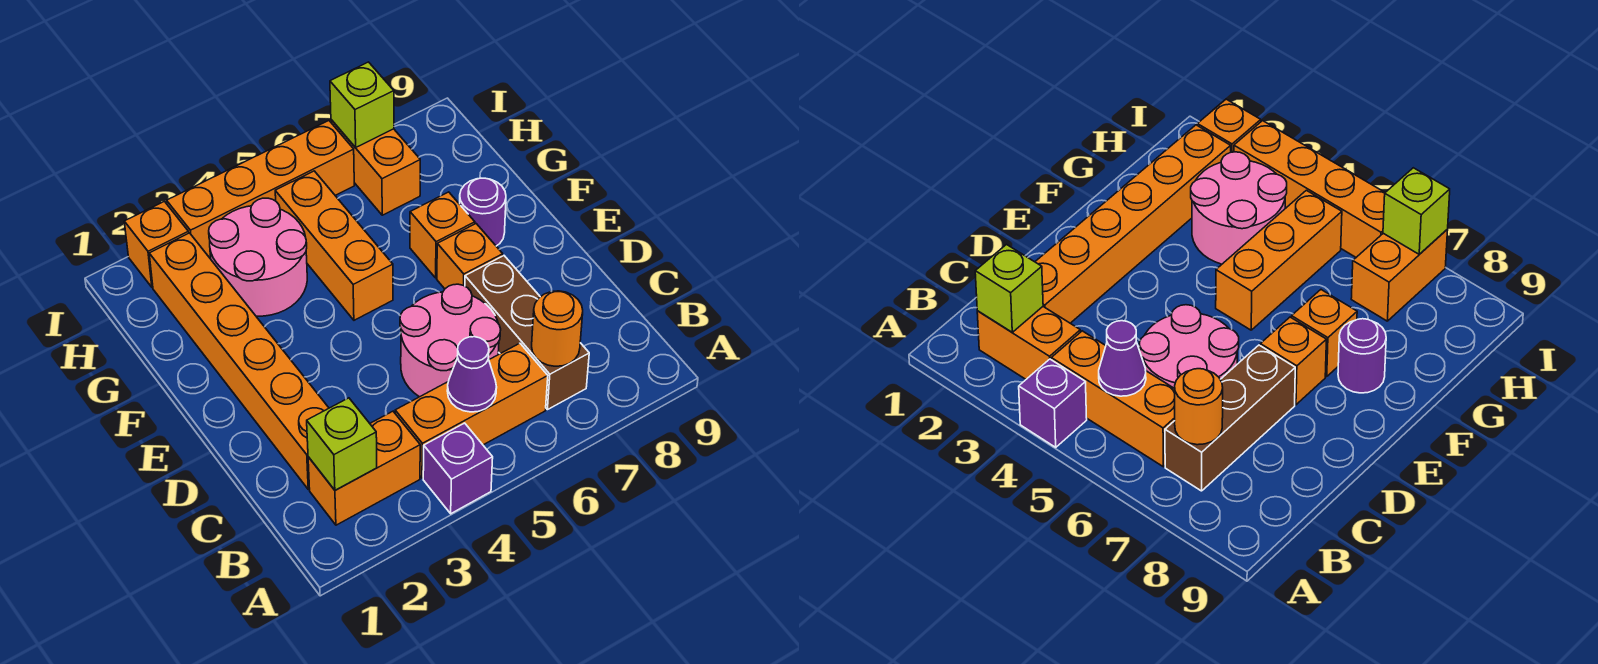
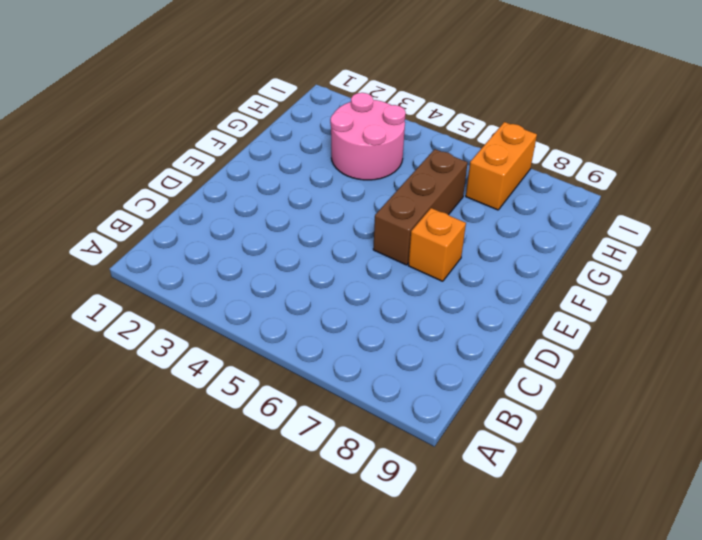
brown 1x3 brick [373,149,468,265] -> brown 1x3 brick moved to [465,256,589,410]
none -> purple 1x1 brick [423,423,493,514]
none -> orange 1x2 brick [308,411,420,525]
none -> orange 1x3 brick [395,343,548,478]

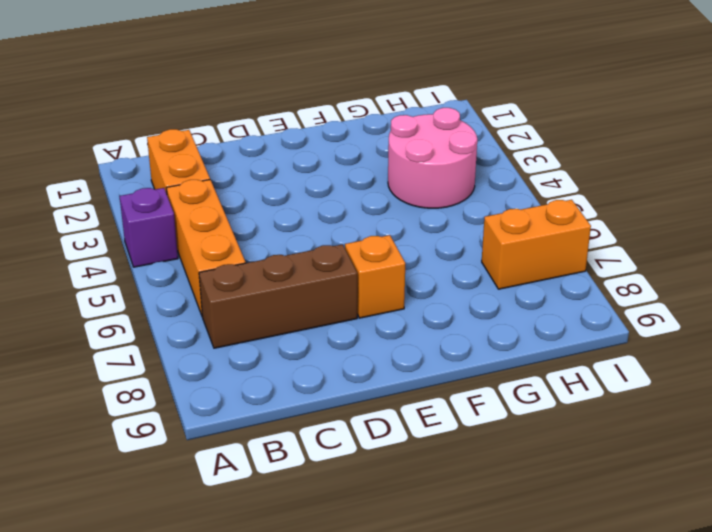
none -> orange 1x6 brick [149,233,329,489]
none -> pink 2x2 round brick [400,284,501,397]
none -> orange 1x3 brick [275,171,393,320]

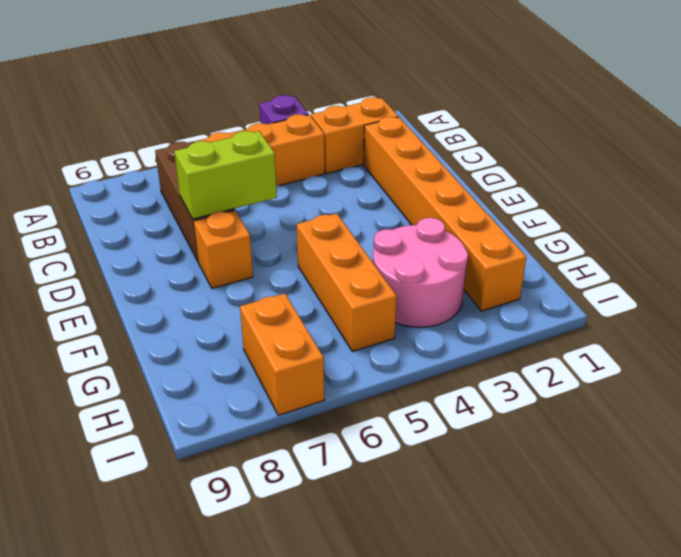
lime 1x2 brick [174,131,277,219] -> none
none -> pink 2x2 round brick [400,284,501,397]
none -> orange 1x1 brick [410,192,475,278]
none -> purple 1x1 round brick [460,178,506,246]

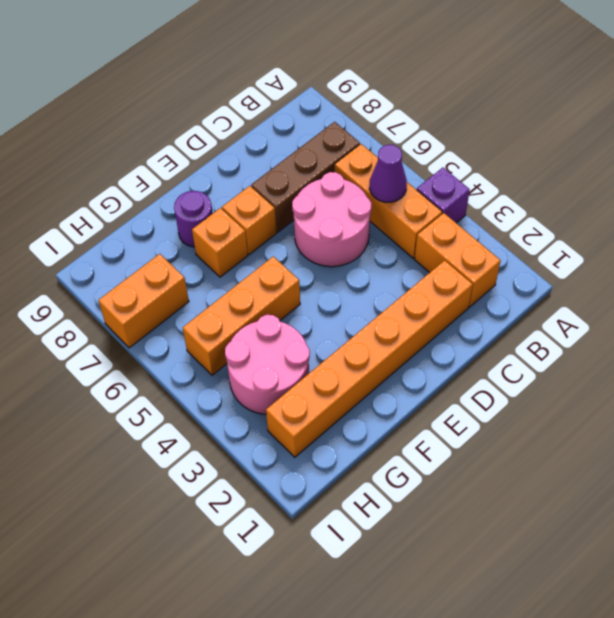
none -> orange 1x1 brick [124,201,189,287]
none -> orange 1x4 brick [167,121,354,258]
none -> lime 1x1 brick [307,398,377,490]

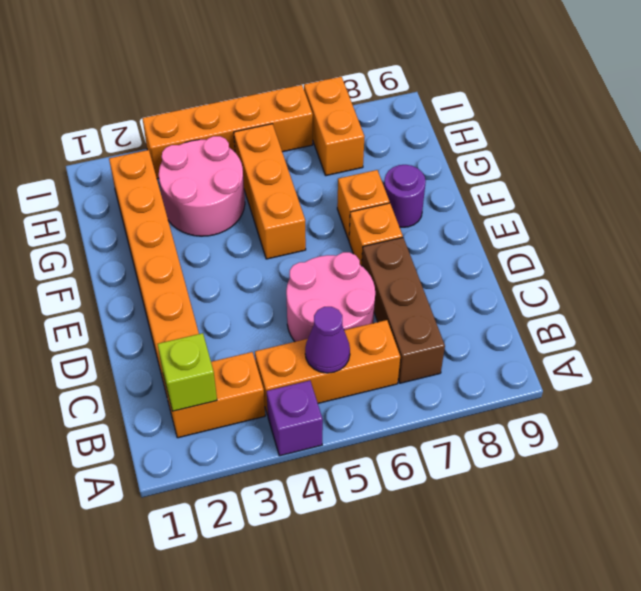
none -> orange 1x1 brick [124,201,189,287]
none -> orange 1x1 round brick [532,291,583,366]
none -> lime 1x1 brick [330,62,394,148]

